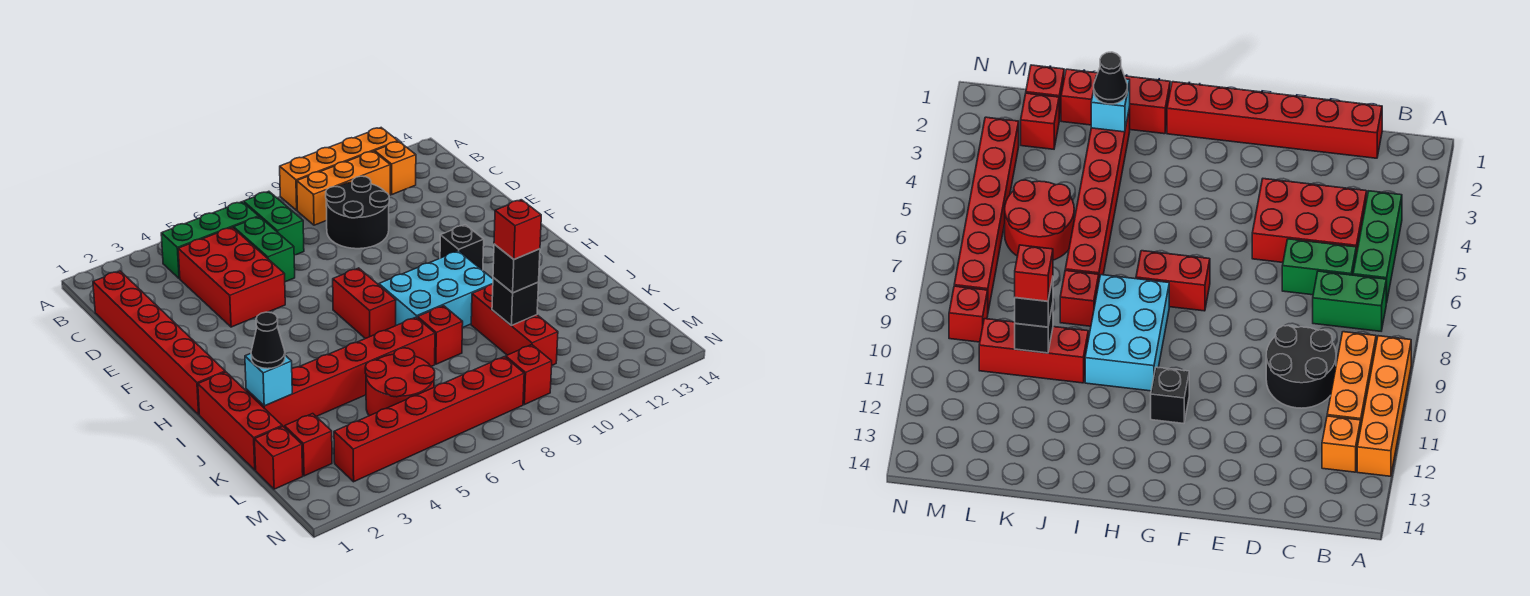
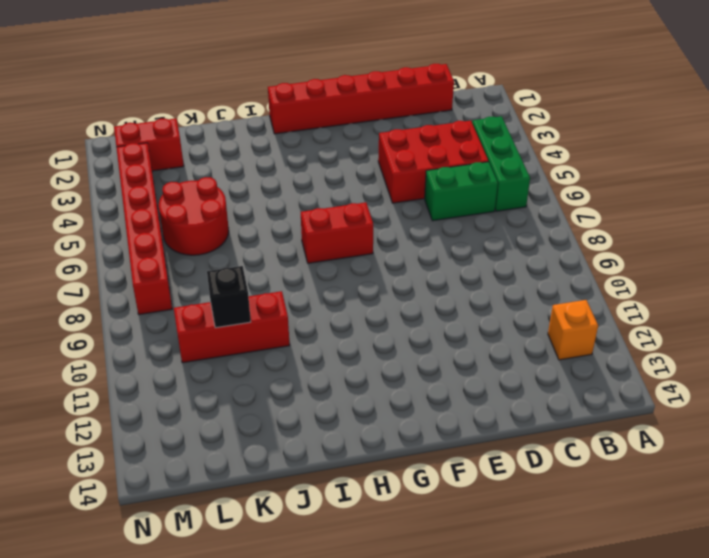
red 1x2 brick [114,119,184,171] -> red 1x1 brick [285,414,332,476]
none -> orange 1x4 brick [280,128,398,210]
none -> green 1x2 brick [244,191,304,255]
none -> orange 1x3 brick [297,151,390,225]

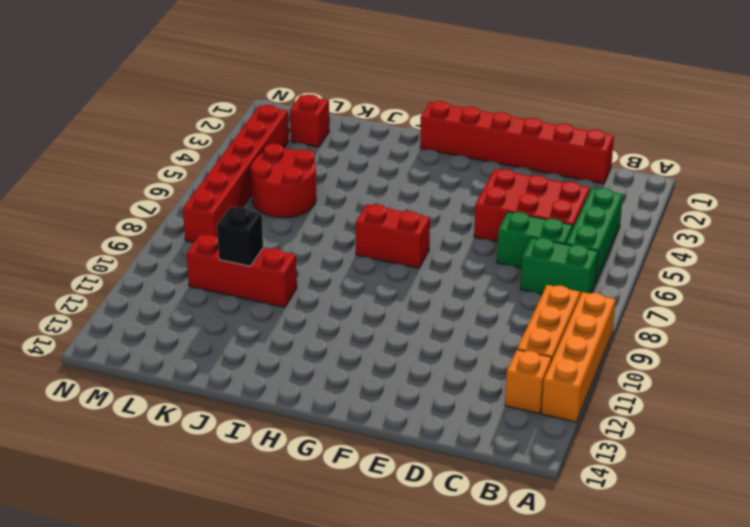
none -> black 2x2 round brick [326,176,389,249]
none -> black 1x1 brick [440,225,484,270]
none -> cyan 2x3 brick [379,251,493,328]

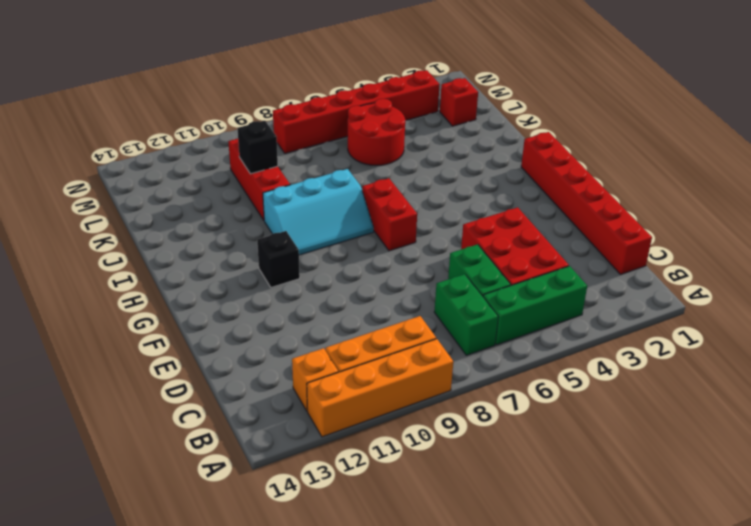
cyan 2x3 slope [263,169,374,255] -> cyan 2x3 brick [379,251,493,328]
none -> black 2x2 round brick [326,176,389,249]
none -> red 1x3 brick [198,372,282,470]
none -> red 1x6 brick [246,317,435,428]

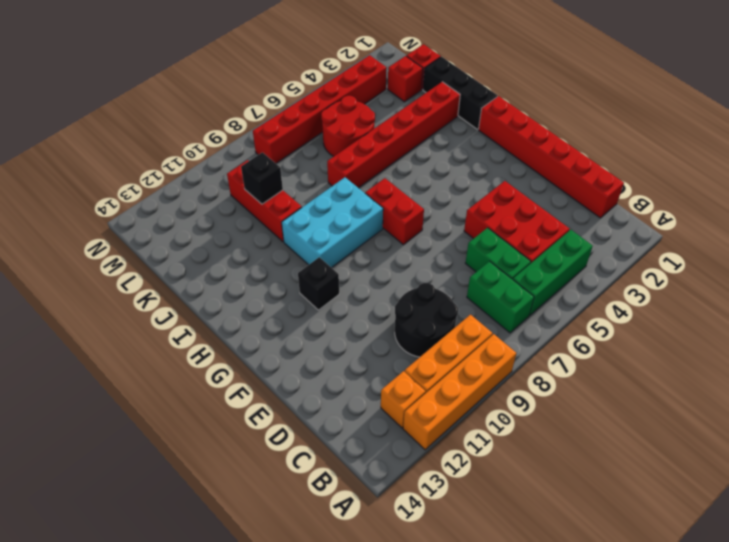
black 1x3 brick [423,57,497,129] -> red 1x3 brick [198,372,282,470]
none -> red 1x1 brick [418,306,463,364]
none -> red 1x1 brick [506,345,552,405]
none -> cyan 1x1 brick [245,354,292,406]

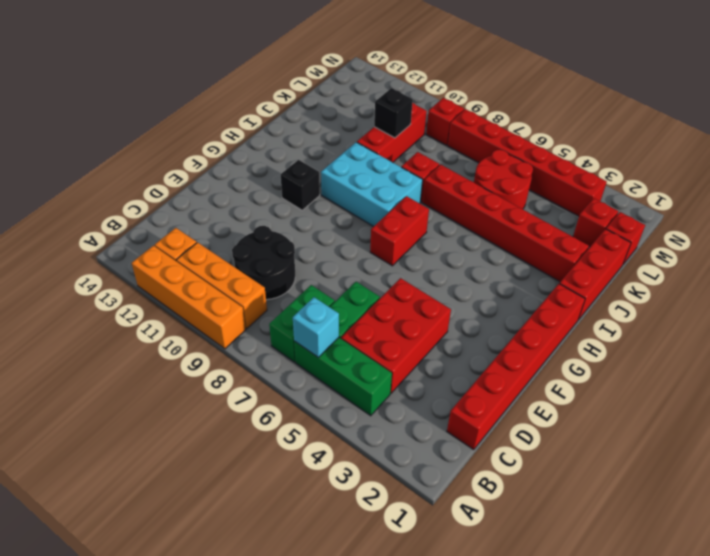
cyan 1x1 brick [293,297,339,357] -> cyan 1x1 brick moved to [245,354,292,406]
none -> black 1x1 cone [251,312,285,369]
none -> black 1x1 brick [493,244,540,293]
none -> red 1x1 brick [494,200,541,259]

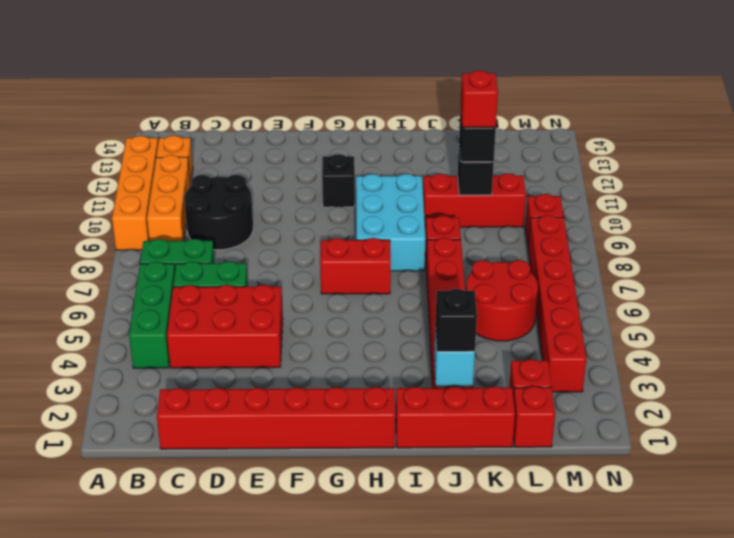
black 1x1 brick [435,289,477,352] -> black 1x1 cone [251,312,285,369]

